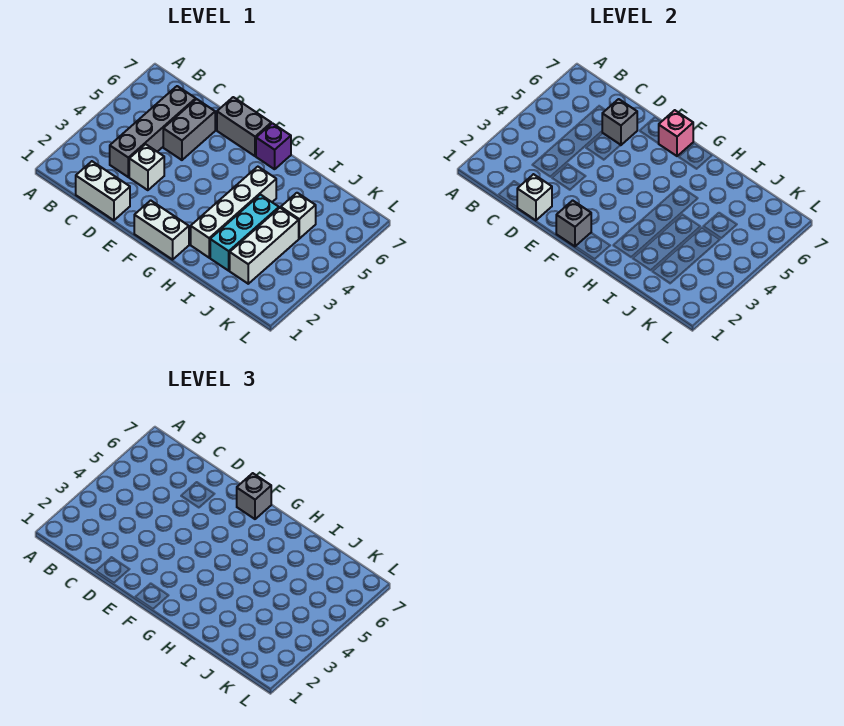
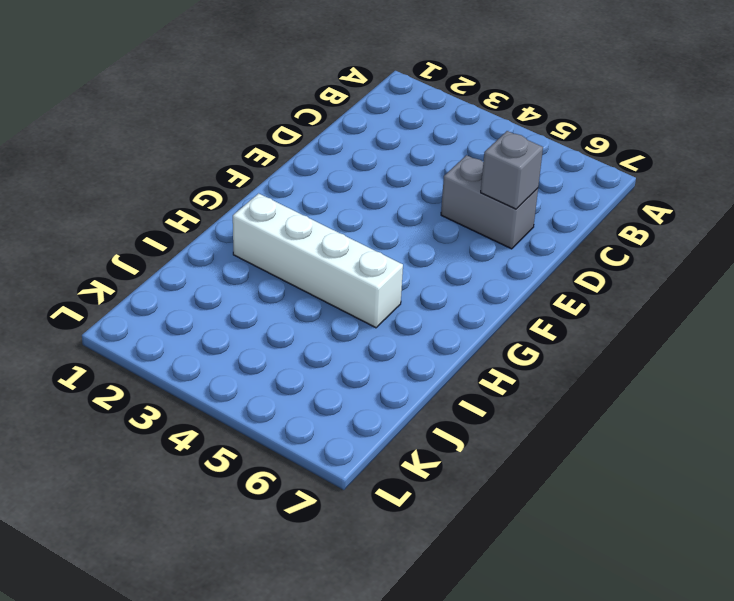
none -> white 1x2 brick [76,161,130,220]
none -> grey 1x4 brick [110,86,196,177]
none -> white 1x1 brick [129,144,164,190]

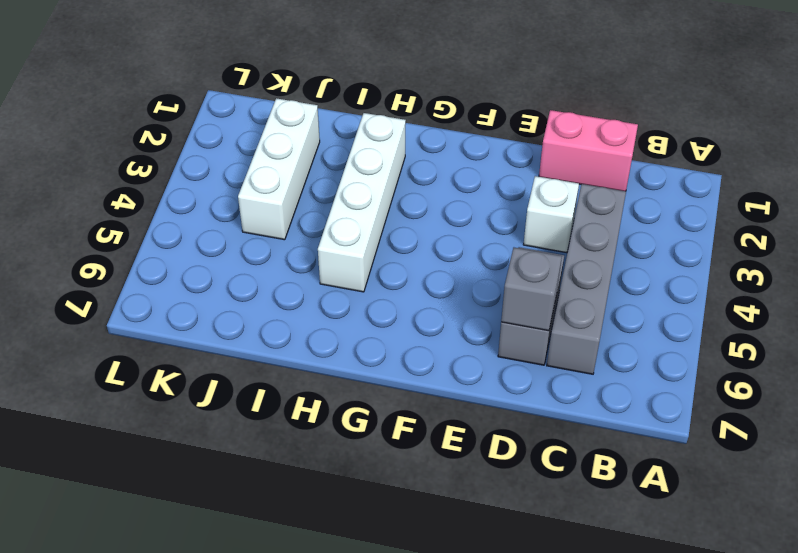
pink 1x2 brick [539,110,638,191] -> white 1x2 brick [76,161,130,220]
none -> grey 1x2 brick [217,97,271,156]
none -> white 1x2 brick [134,200,189,260]
none -> purple 1x1 brick [256,123,291,169]

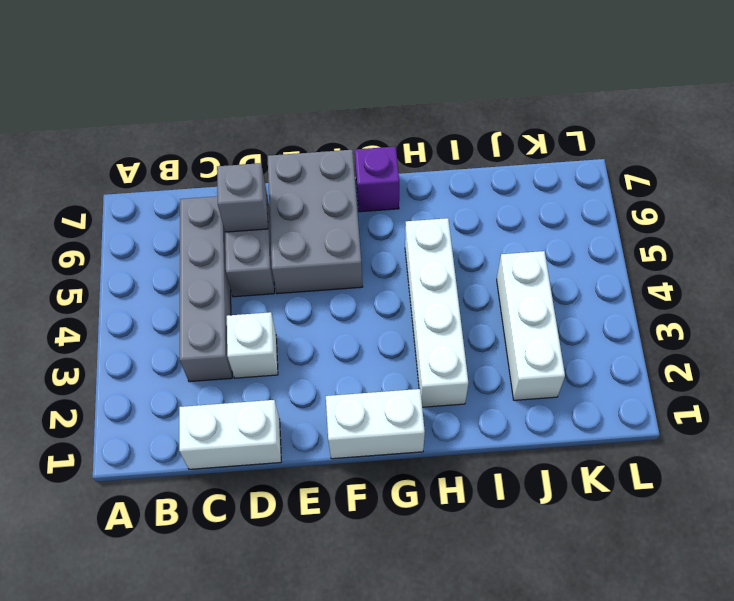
grey 2x3 brick [267,150,363,294] -> grey 1x2 brick [217,97,271,156]
none -> cyan 1x3 brick [210,195,279,271]
none -> white 1x1 brick [281,193,316,239]
none -> white 1x1 brick [517,174,552,220]

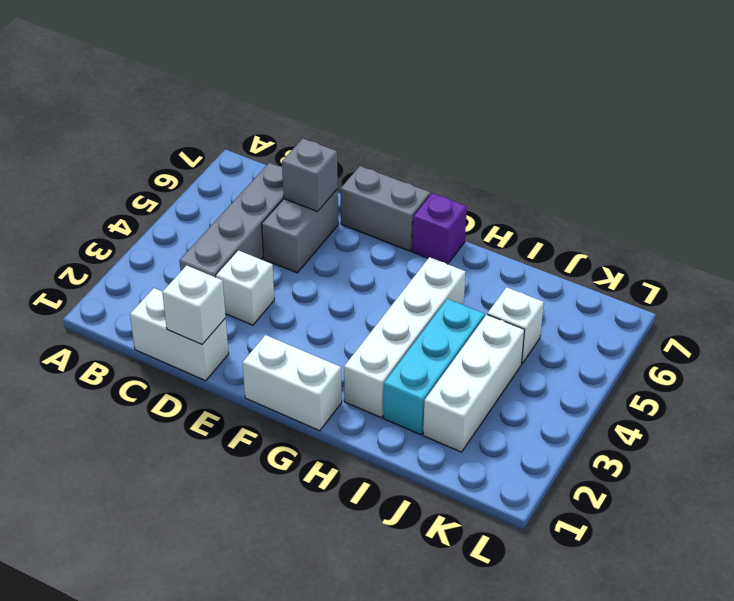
none -> grey 1x1 brick [556,200,591,247]
none -> pink 1x1 brick [658,110,693,156]
none -> grey 1x1 brick [237,473,271,519]

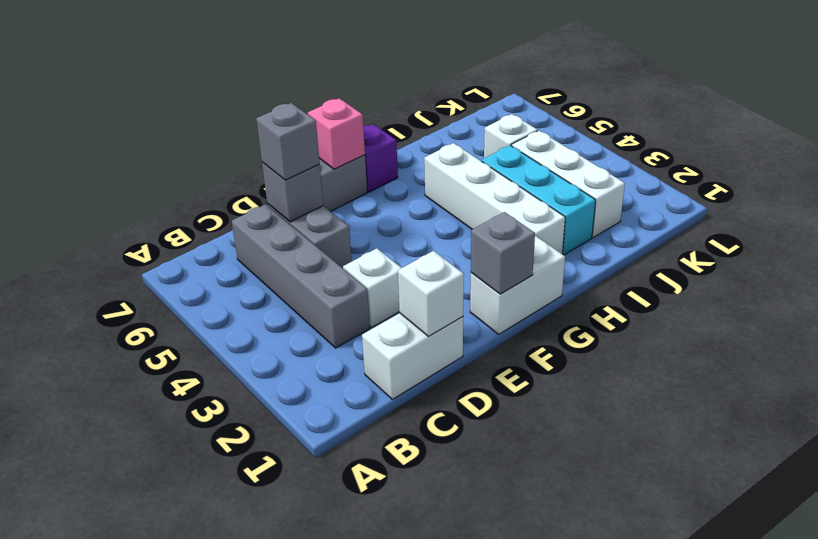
grey 1x1 brick [256,103,320,180] -> grey 1x1 brick moved to [237,473,271,519]

